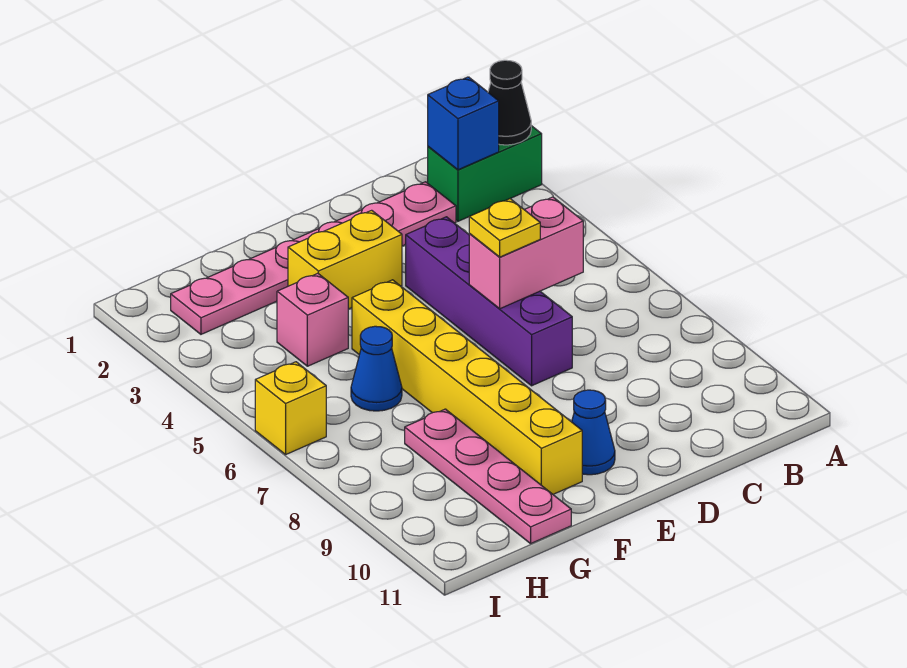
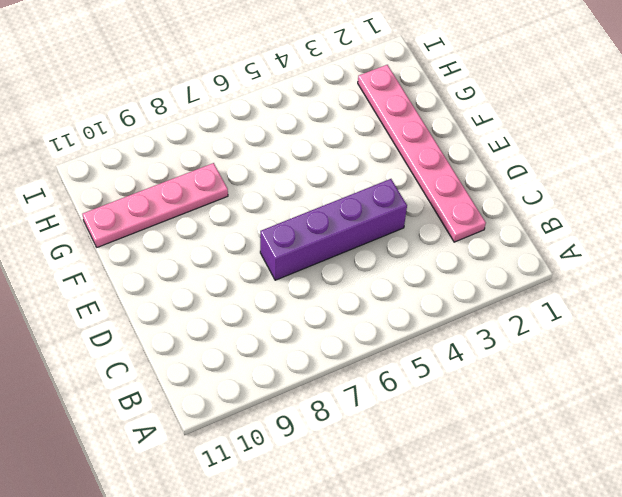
none -> green 1x2 brick [427,126,542,221]
none -> yellow 1x2 brick [288,210,402,309]
none -> blue 1x1 cone [572,390,615,475]

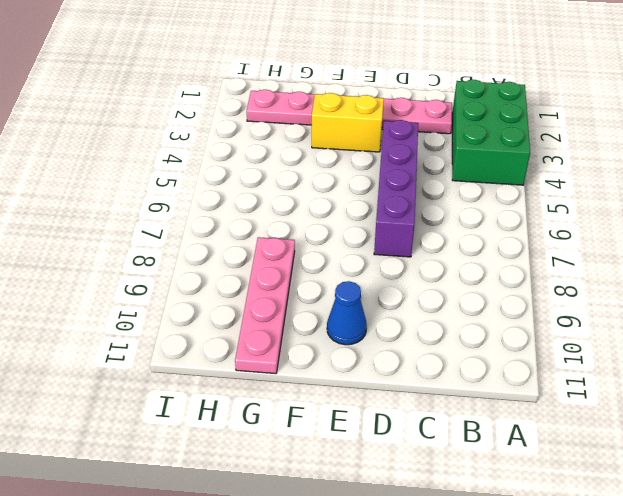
green 2x3 brick [452,80,530,185] -> green 1x2 brick [427,126,542,221]
none -> yellow 1x6 brick [352,280,582,494]
none -> pink 1x1 brick [277,273,348,366]
none -> blue 1x1 cone [351,326,402,411]

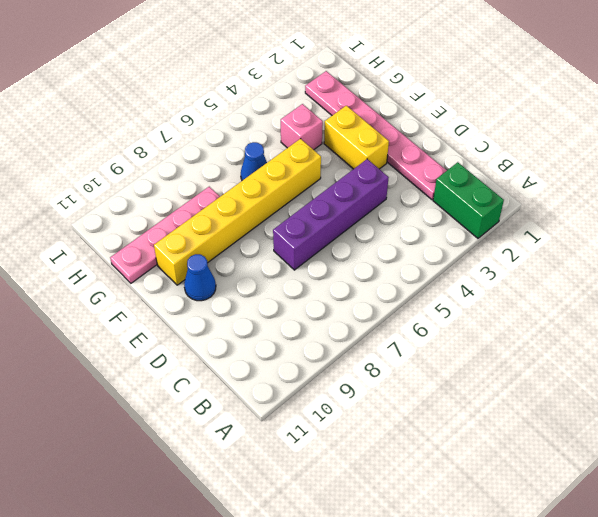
none -> yellow 1x1 brick [255,362,326,455]
none -> black 1x1 cone [488,60,531,145]
none -> blue 1x1 brick [428,77,499,170]

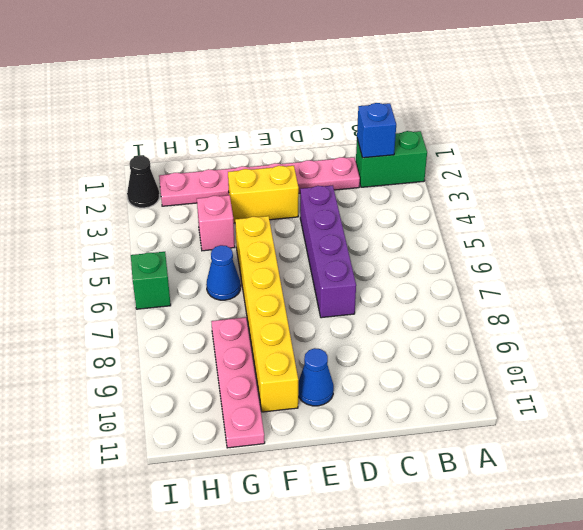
black 1x1 cone [127,156,159,208] -> black 1x1 cone moved to [488,60,531,145]
green 1x1 brick [131,252,171,309] -> yellow 1x1 brick [255,362,326,455]
none -> pink 1x2 brick [469,197,583,309]
none -> yellow 1x1 plate [469,199,540,257]

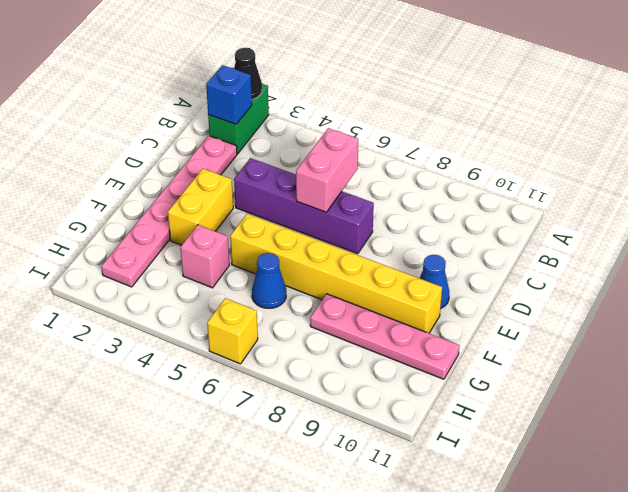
none -> yellow 1x1 plate [469,199,540,257]

